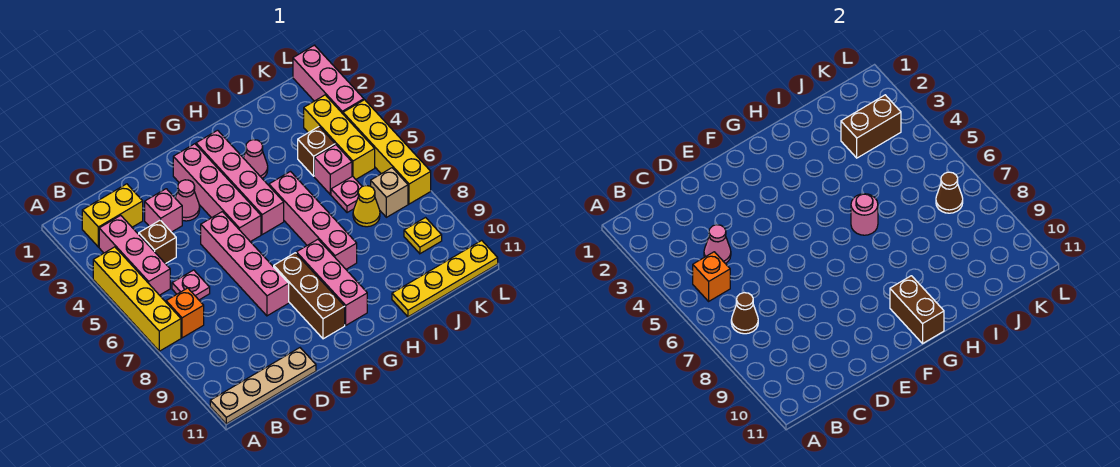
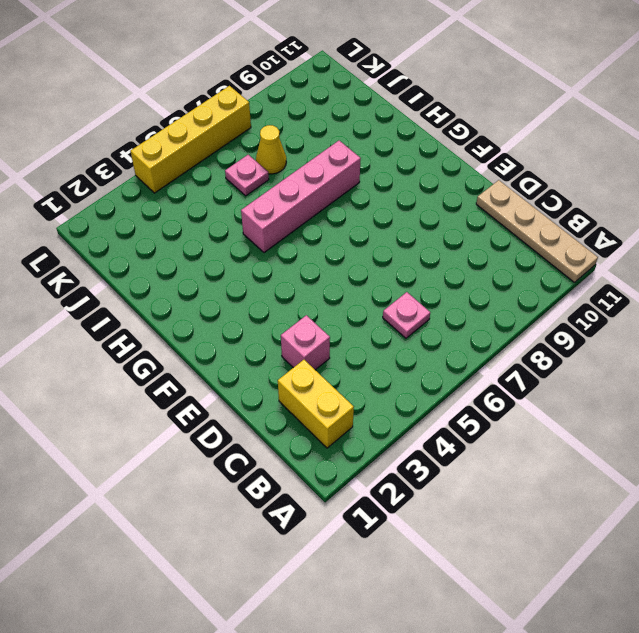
none -> yellow 1x4 brick [93,247,181,351]
none -> pink 1x3 brick [99,215,170,295]
none -> orange 1x1 brick [166,288,204,338]
none -> brown 1x1 brick [139,220,176,264]

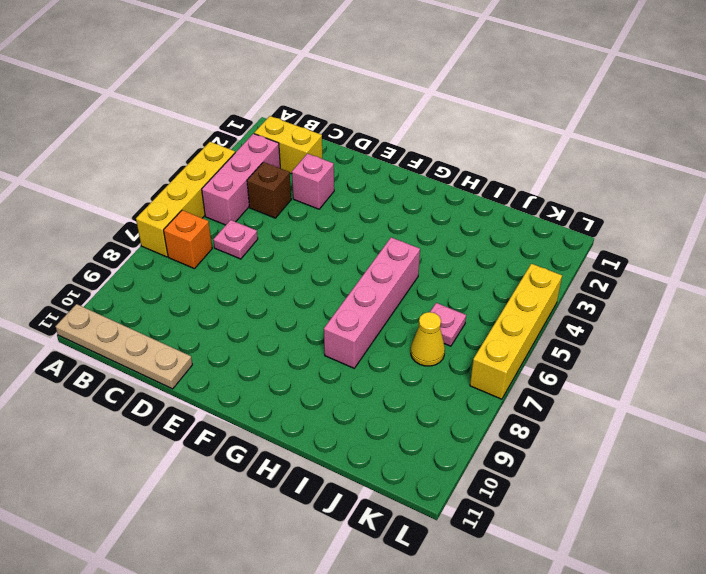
none -> pink 1x1 cone [175,180,200,221]
none -> pink 1x4 brick [201,212,289,316]
none -> pink 1x4 brick [173,144,261,242]
none -> brown 1x3 brick [274,253,345,339]

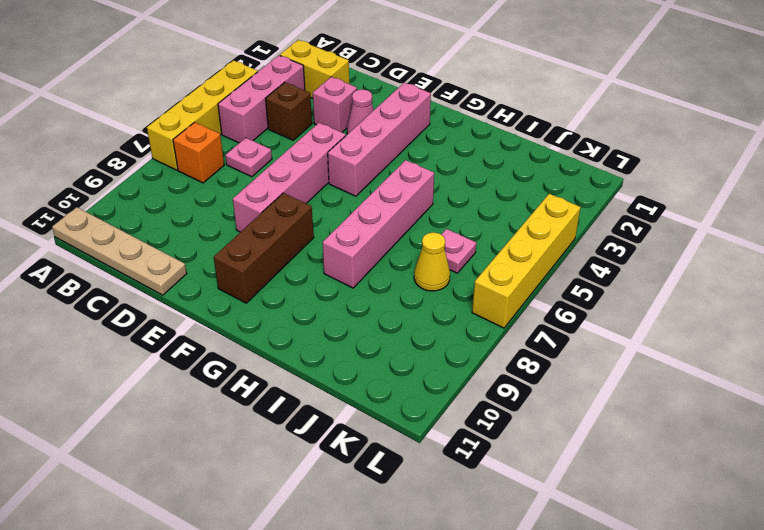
none -> pink 1x4 brick [196,130,284,235]
none -> pink 1x3 brick [296,239,367,325]
none -> pink 1x1 cone [244,140,268,178]
none -> yellow 1x4 plate [392,240,498,317]

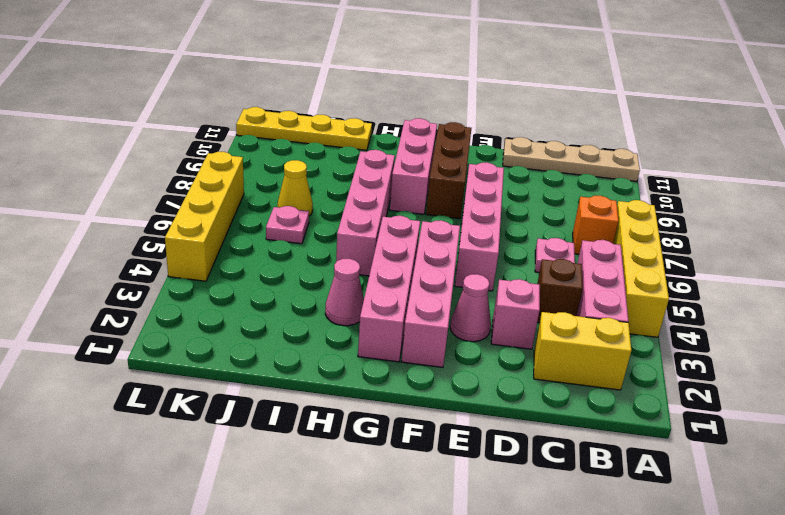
none -> brown 1x1 brick [298,127,335,176]
none -> pink 1x1 brick [314,145,352,194]
none -> yellow 1x3 brick [304,95,375,179]
none -> tan 1x1 brick [371,168,408,217]

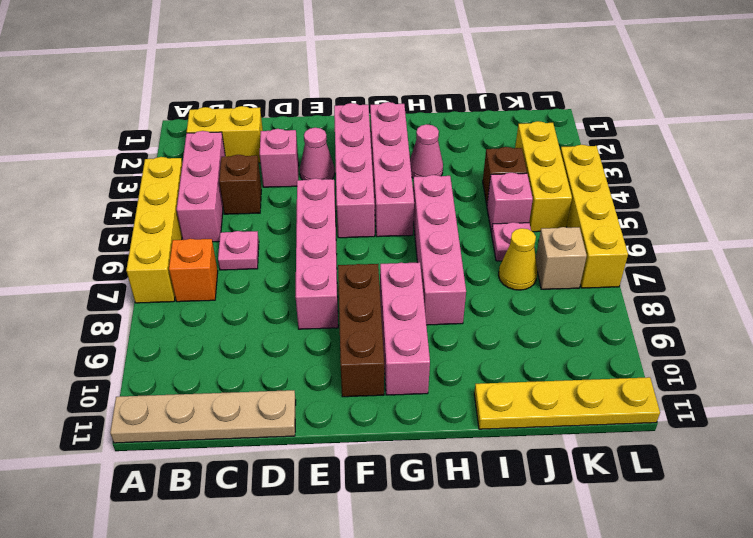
none -> yellow 1x1 plate [404,218,442,254]
none -> pink 1x3 brick [293,45,364,114]
none -> orange 1x1 brick [693,252,730,301]
none -> brown 1x1 cone [731,293,758,334]

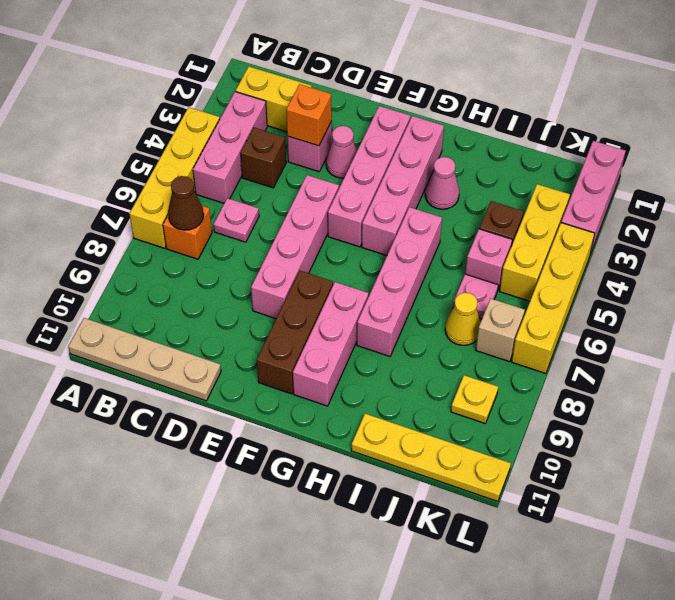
orange 1x1 brick [286,84,332,146] -> orange 1x1 brick moved to [693,252,730,301]
none -> pink 1x1 cone [704,225,731,264]
none -> brown 1x2 brick [890,276,944,343]
none -> pink 1x1 round brick [851,194,878,235]
none -> brown 1x2 brick [841,95,901,158]

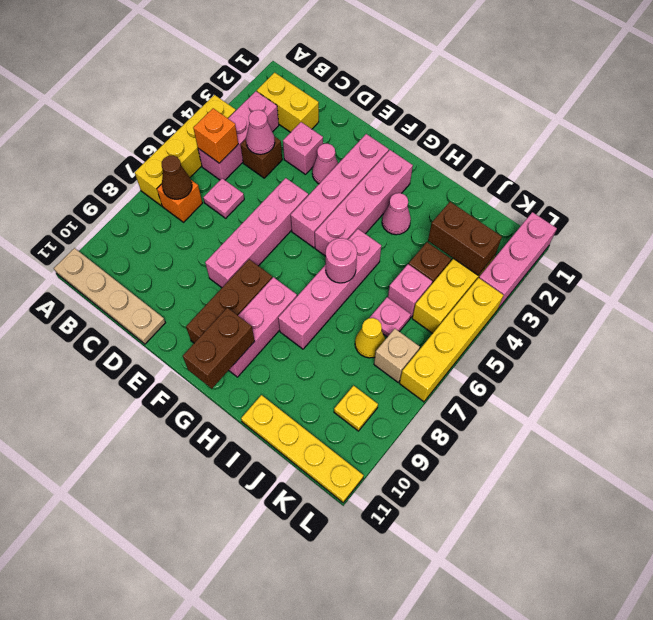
none -> brown 1x1 cone [936,172,963,213]

